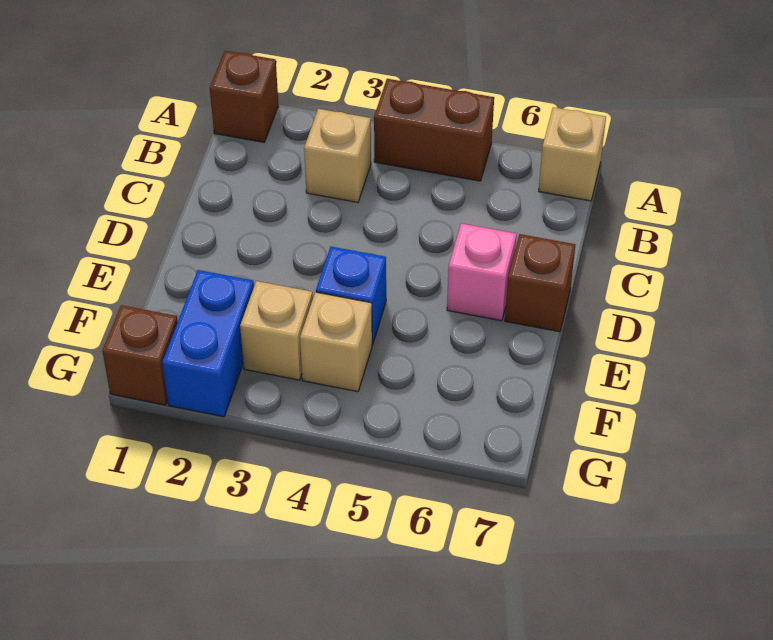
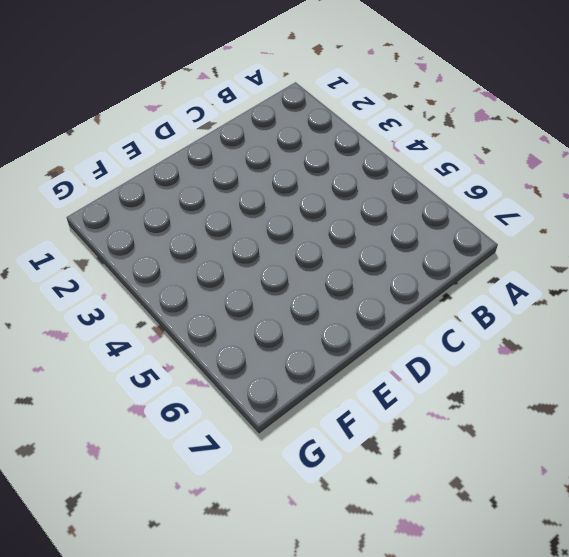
none -> brown 1x1 brick [210,51,278,142]
none -> brown 1x2 brick [374,79,494,181]

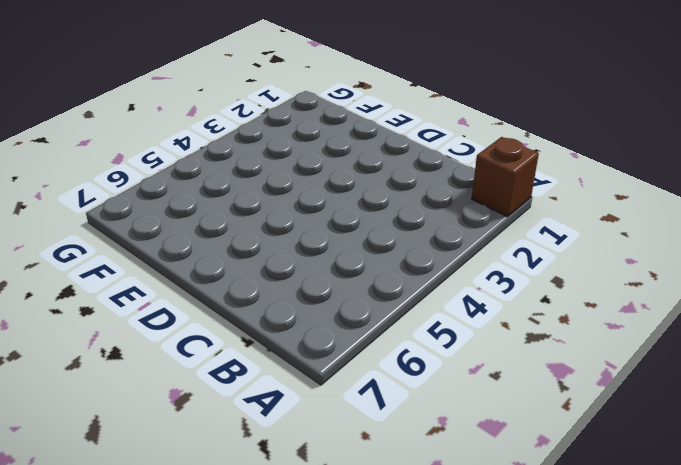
none -> brown 1x2 brick [374,79,494,181]
none -> tan 1x1 brick [539,107,606,201]

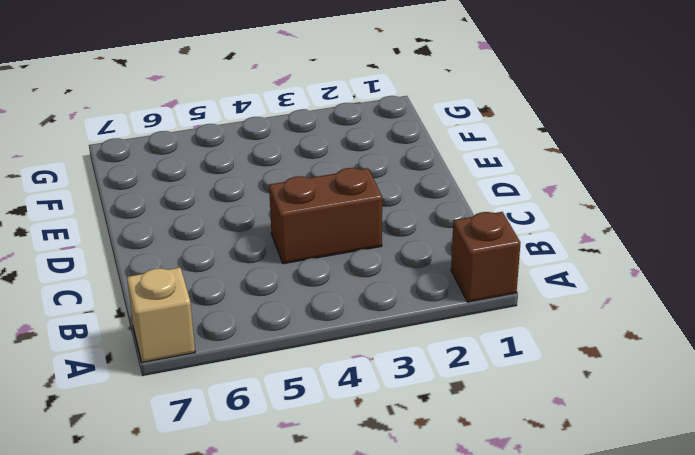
brown 1x2 brick [269,168,382,264] -> brown 1x2 brick moved to [374,79,494,181]
none -> tan 1x1 brick [304,109,371,202]
none -> pink 1x1 brick [447,223,516,321]

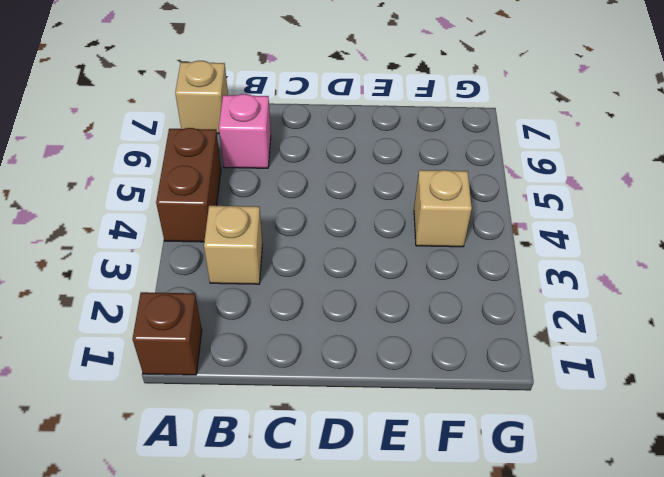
pink 1x1 brick [219,94,271,168] -> pink 1x1 brick moved to [447,223,516,321]
none -> brown 1x1 brick [505,234,575,332]
none -> blue 1x1 brick [316,247,386,345]

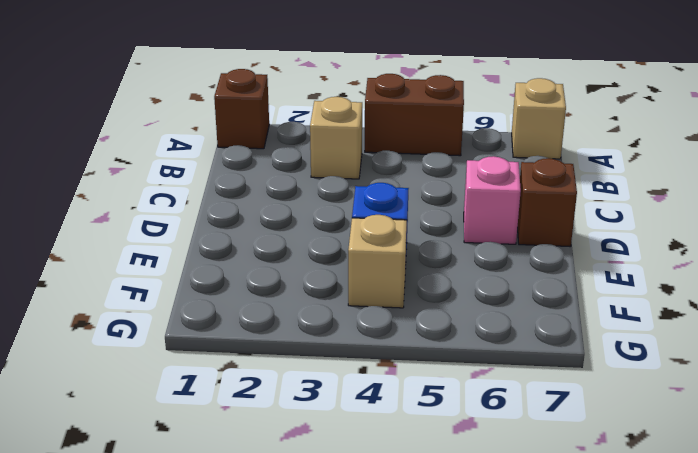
none -> blue 1x2 brick [162,270,254,417]
none -> tan 1x1 brick [240,281,313,380]

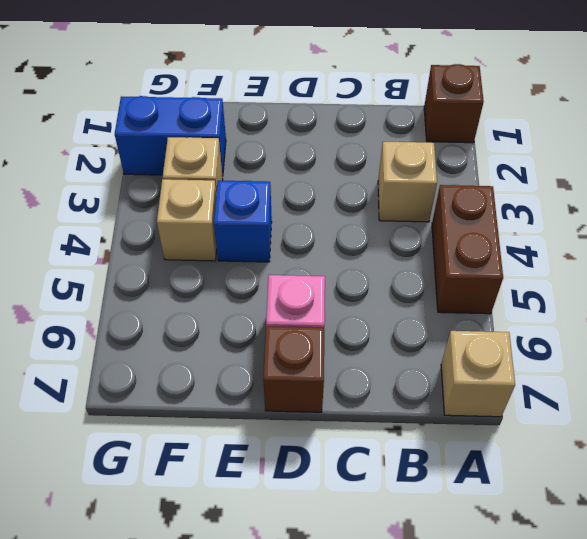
none -> brown 1x1 brick [102,305,178,405]

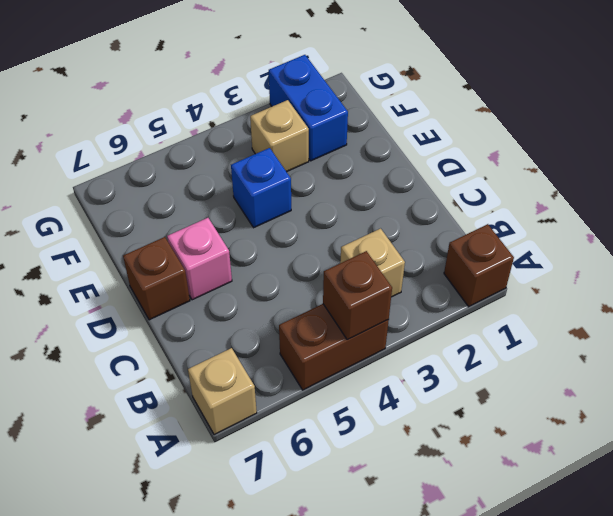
brown 1x1 brick [323,251,392,340] -> brown 1x1 brick moved to [102,305,178,405]
none -> tan 1x1 brick [300,292,372,392]

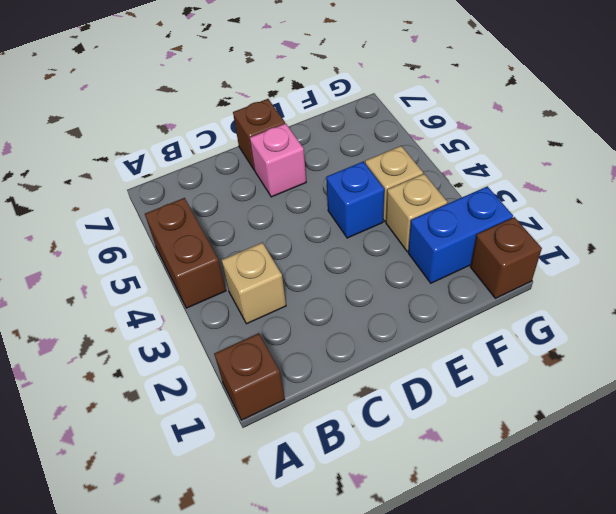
none -> tan 1x1 brick [539,107,606,201]

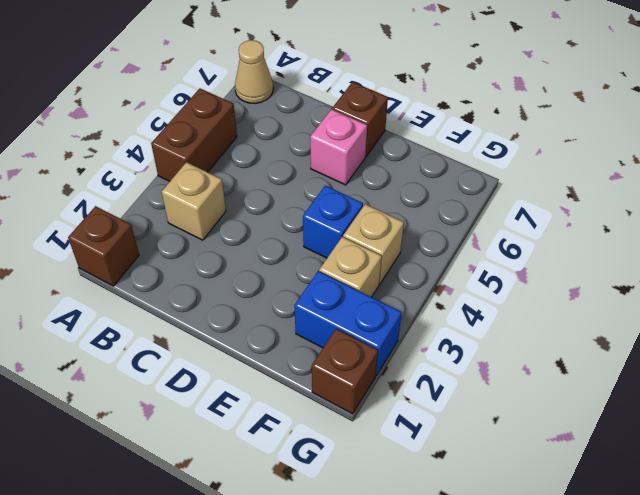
tan 1x1 cone [235,40,273,103] -> tan 1x1 brick [539,107,606,201]

